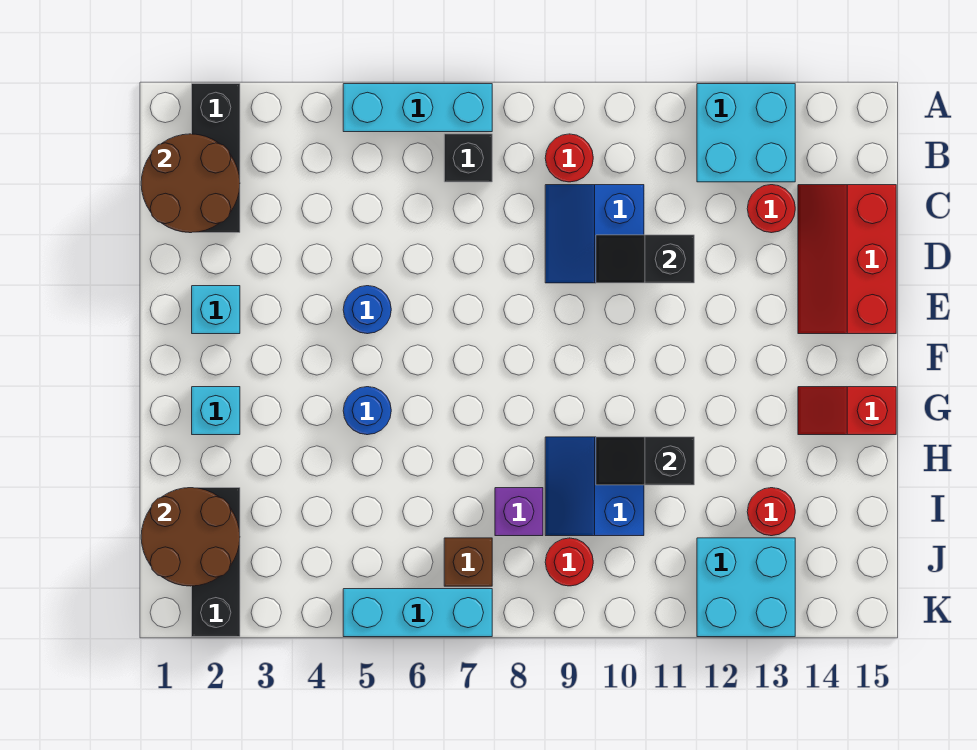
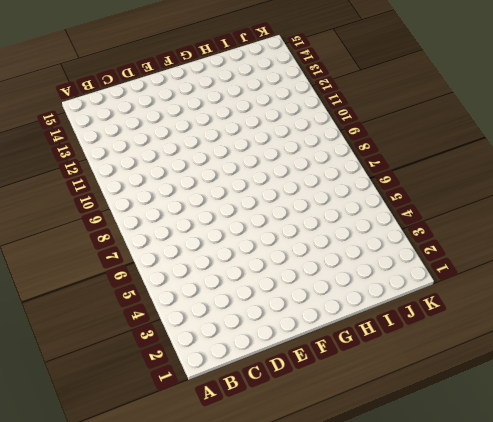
none -> black 1x3 brick [192,84,240,233]
none -> cyan 1x3 brick [343,84,492,132]
none -> cyan 2x2 brick [697,84,795,182]

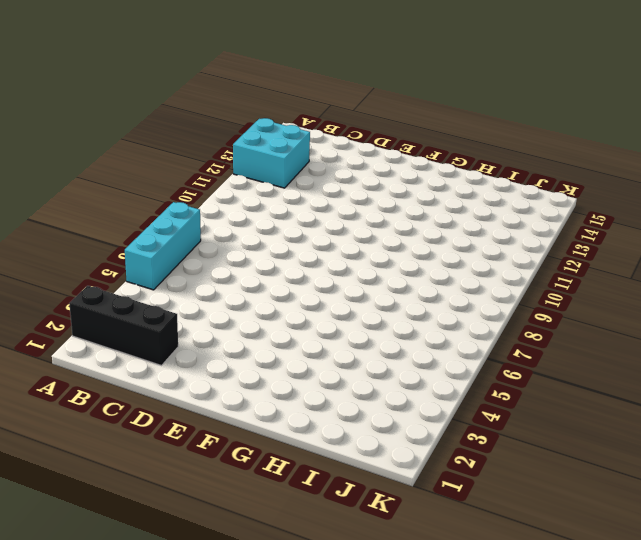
none -> black 1x1 brick [444,134,492,182]
none -> red 1x1 round brick [545,134,593,182]
none -> blue 2x2 slope [545,185,644,283]

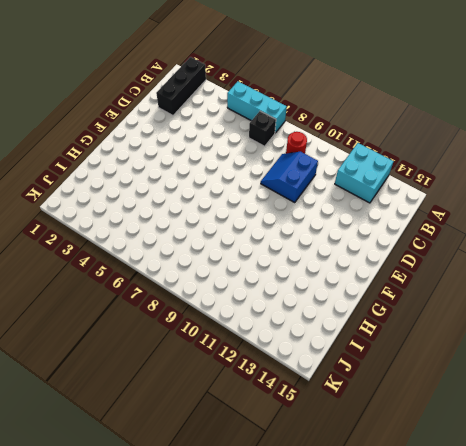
none -> red 1x1 round brick [747,185,795,233]
none -> red 2x3 slope [798,185,896,334]
none -> cyan 1x1 brick [192,286,240,334]

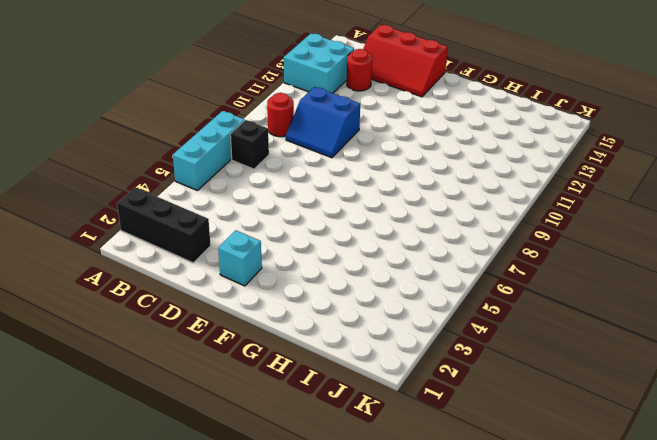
none -> blue 1x1 round brick [343,286,391,334]
none -> cyan 1x1 brick [192,387,240,435]
none -> blue 1x1 round brick [343,387,391,435]

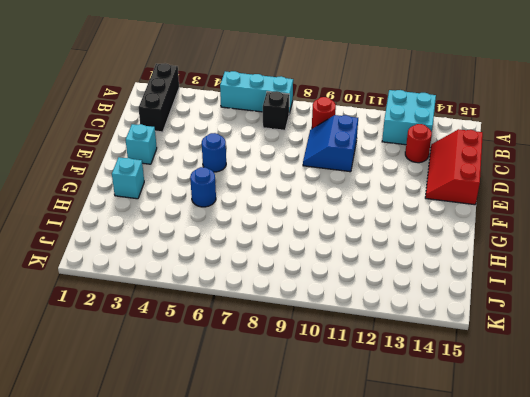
none -> red 1x2 slope [798,387,896,435]
none -> blue 2x2 slope [545,437,644,536]
none -> black 1x3 brick [192,488,240,637]

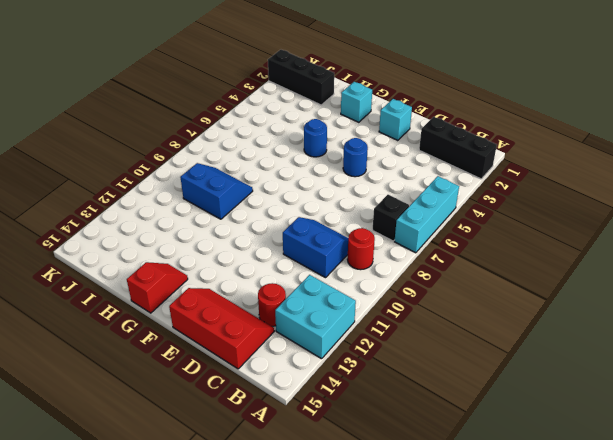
none -> purple 1x1 brick [495,488,543,536]
none -> red 1x1 round brick [747,488,795,536]
none -> brown 1x1 brick [444,538,492,586]

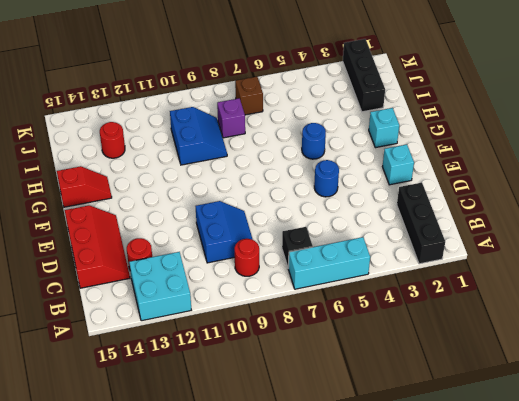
none -> red 1x1 round brick [545,538,593,586]
none -> cyan 2x2 brick [697,538,795,637]
none -> cyan 1x3 brick [343,589,492,637]

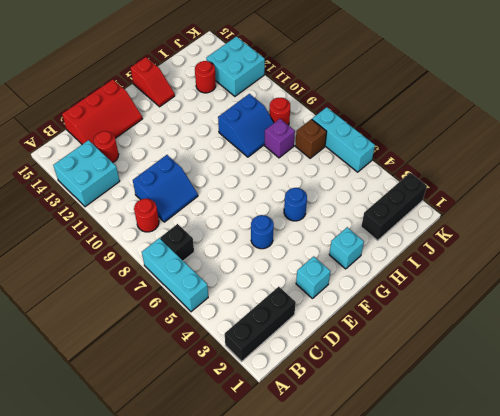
none -> brown 2x2 round brick [141,134,240,233]
none -> black 1x2 slope [596,235,694,283]
none -> black 1x2 slope [596,437,694,485]

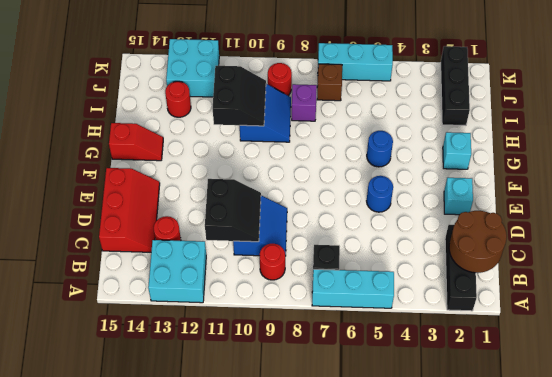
black 2x2 slope [205,179,261,242] -> black 1x2 slope [596,235,694,283]
black 2x2 slope [213,66,266,126] -> black 1x2 slope [596,437,694,485]
none -> brown 2x2 round brick [141,488,240,586]

